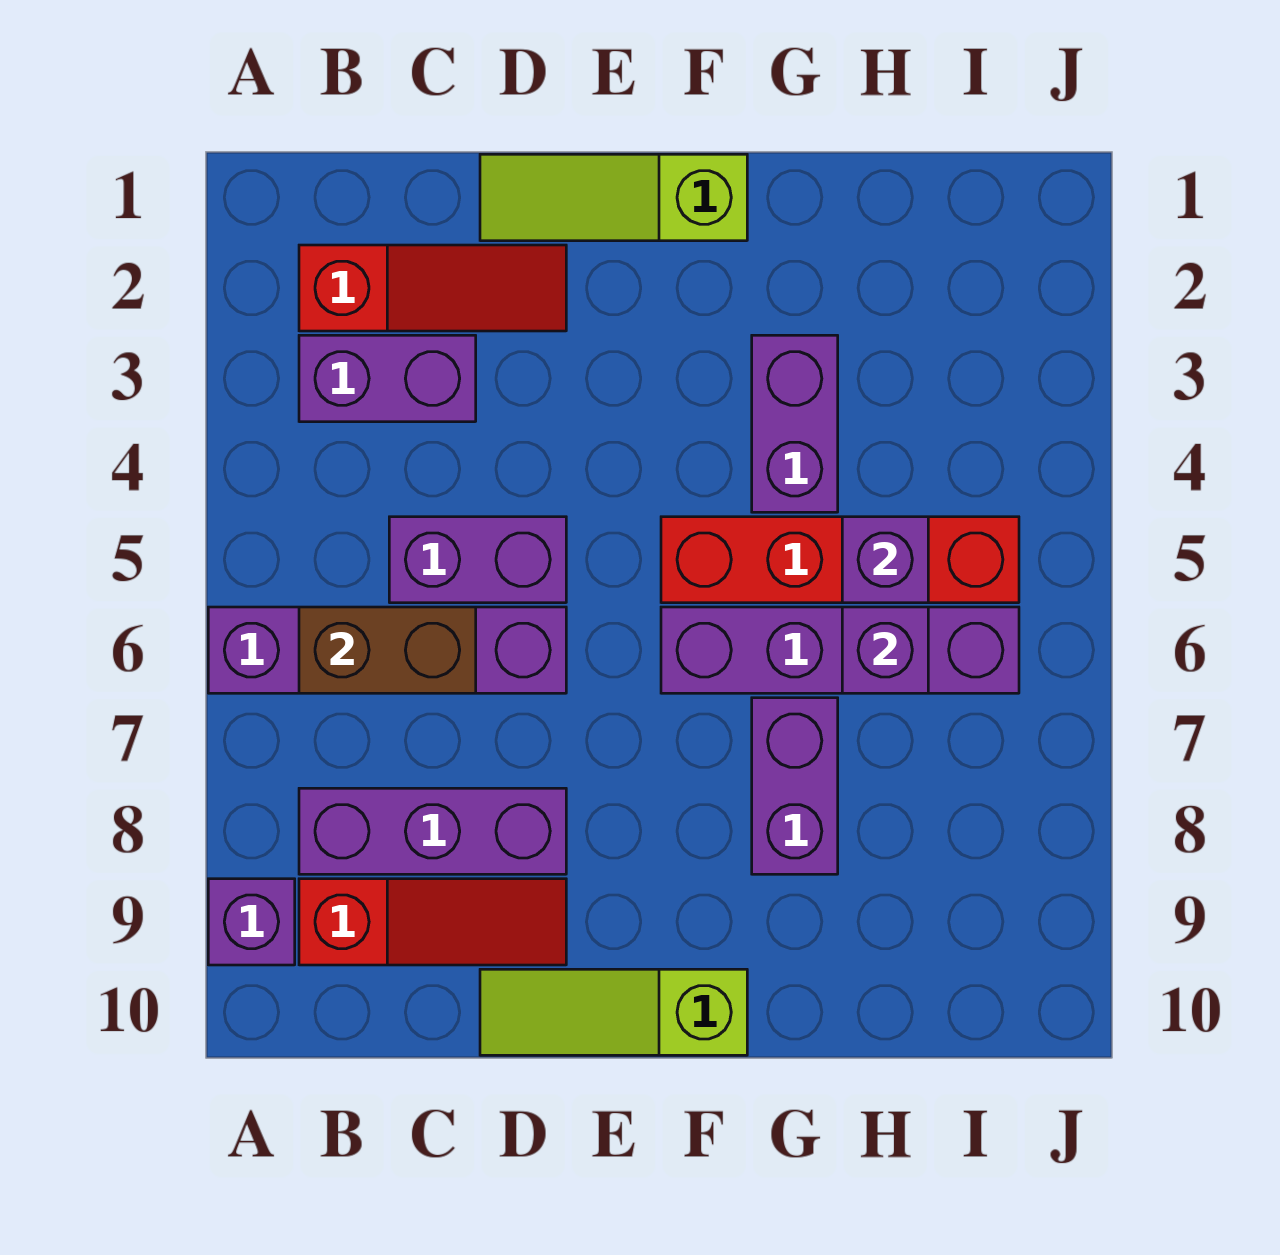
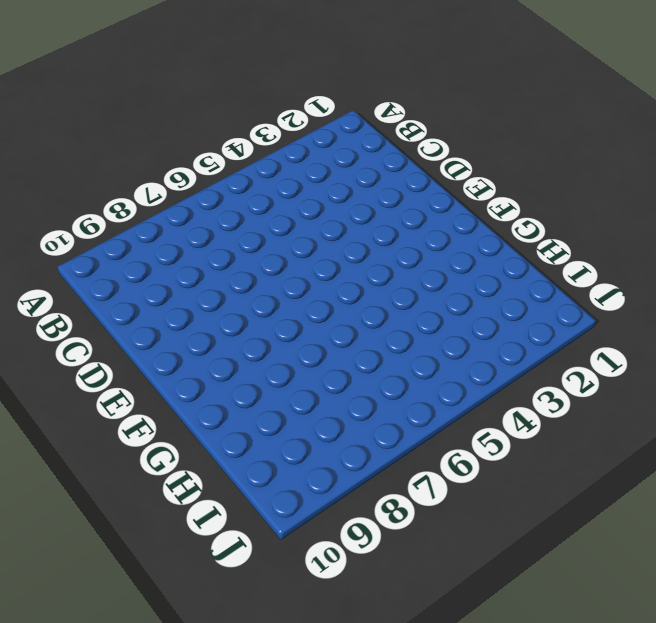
none -> purple 1x4 brick [208,607,566,693]
none -> purple 1x1 brick [208,879,295,965]
none -> red 1x3 slope [299,245,566,331]

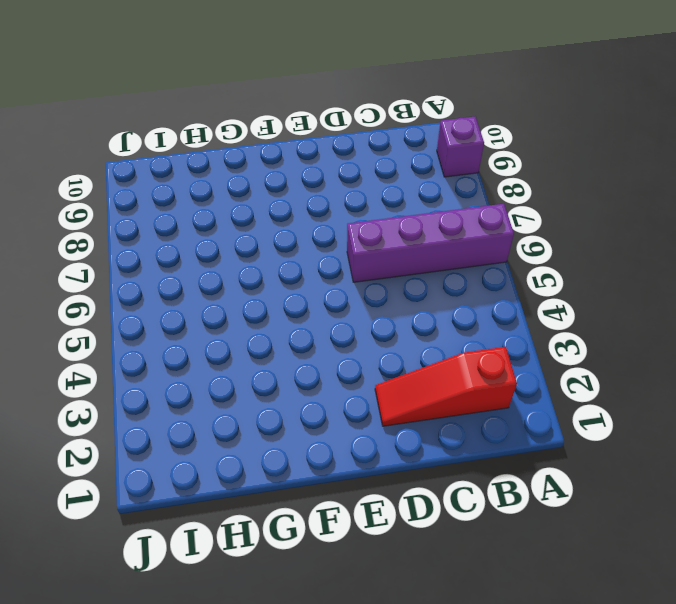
none -> purple 1x2 brick [299,335,476,422]
none -> purple 1x3 brick [299,788,566,874]
none -> red 1x3 slope [299,879,566,965]

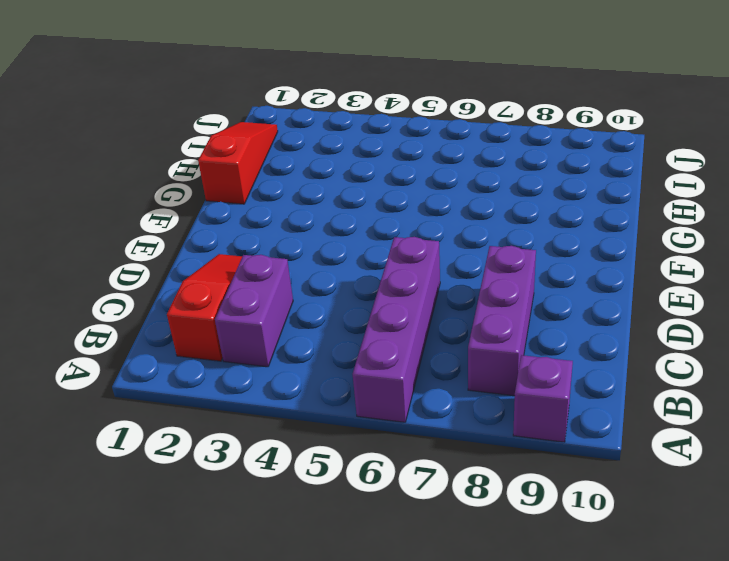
red 1x3 slope [198,122,278,204] -> red 1x3 slope moved to [299,879,566,965]
none -> purple 1x2 brick [389,517,566,603]
none -> lime 1x3 slope [480,154,747,241]
none -> lime 1x3 slope [480,969,747,1055]

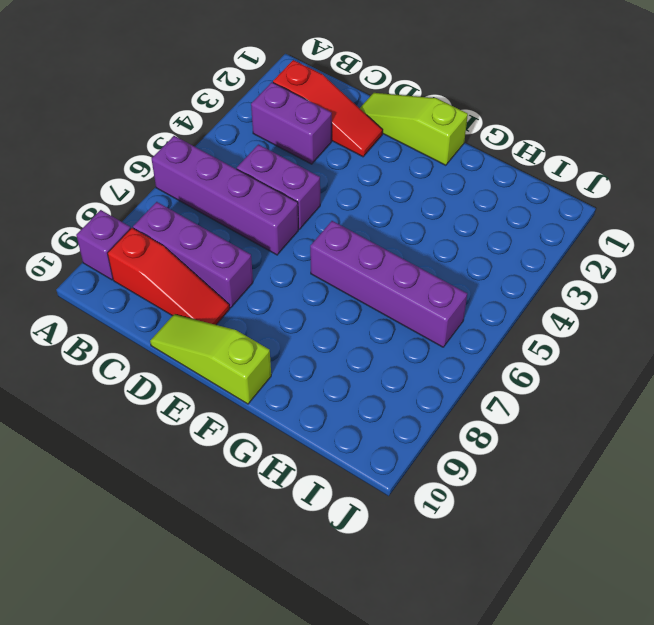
none -> red 1x4 brick [661,517,1019,603]
none -> purple 1x2 brick [752,335,838,512]
none -> purple 1x2 brick [752,698,838,874]

